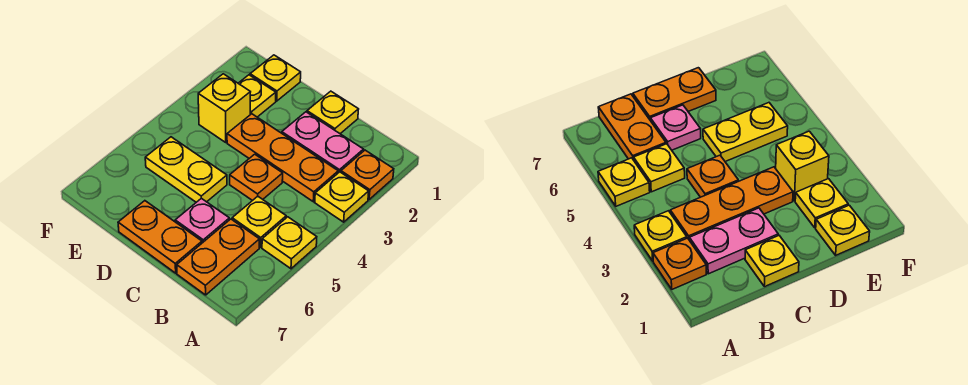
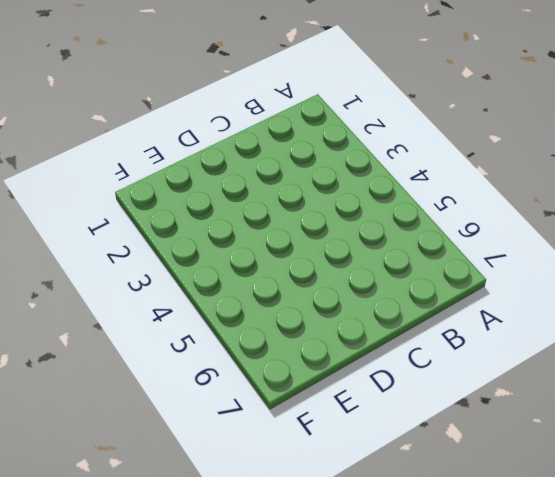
none -> orange 1x1 plate [341,150,394,199]
none -> yellow 1x1 plate [315,172,369,222]
none -> yellow 1x1 plate [262,217,317,269]

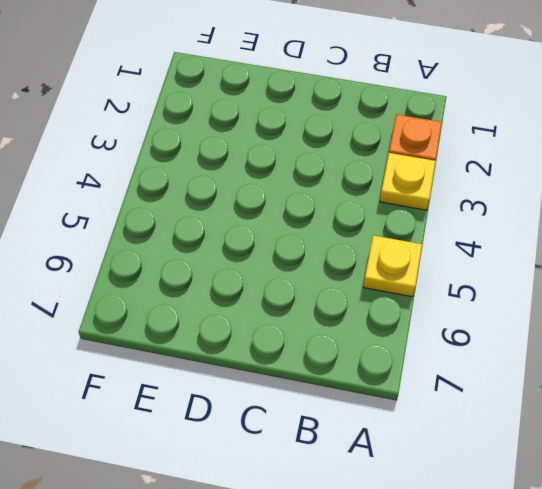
none -> pink 1x2 plate [282,112,364,173]
none -> orange 1x3 plate [227,114,338,202]
none -> yellow 1x1 plate [232,196,286,247]

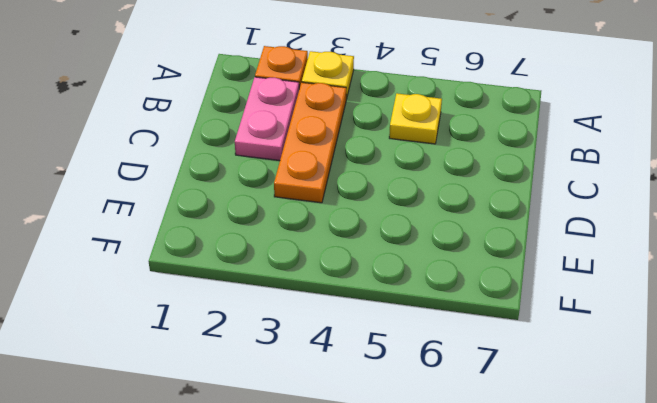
none -> yellow 1x1 plate [262,217,317,269]
none -> orange 1x2 plate [177,219,259,295]
none -> yellow 1x1 plate [307,91,359,134]

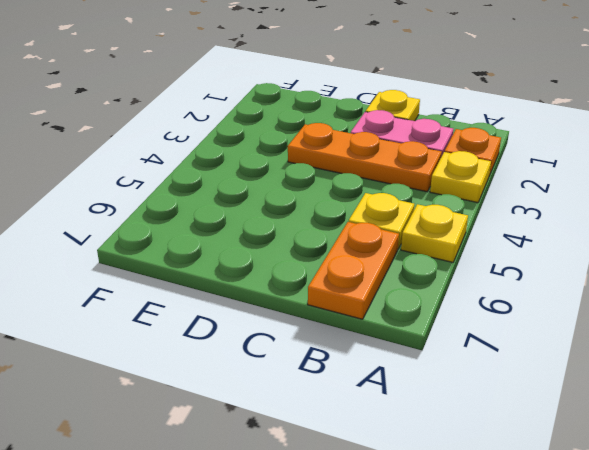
none -> orange 1x1 plate [230,154,283,201]
none -> pink 1x1 plate [175,198,229,243]
none -> orange 1x2 plate [118,201,202,273]

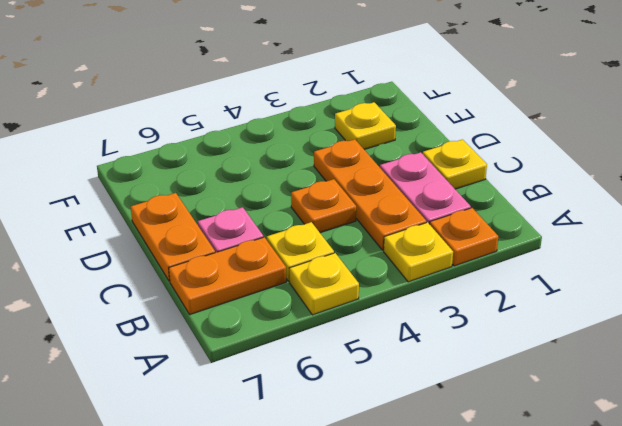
none -> yellow 1x2 plate [145,137,227,202]
none -> yellow 1x1 plate [250,55,301,101]
none -> yellow 1x1 brick [198,74,250,142]

